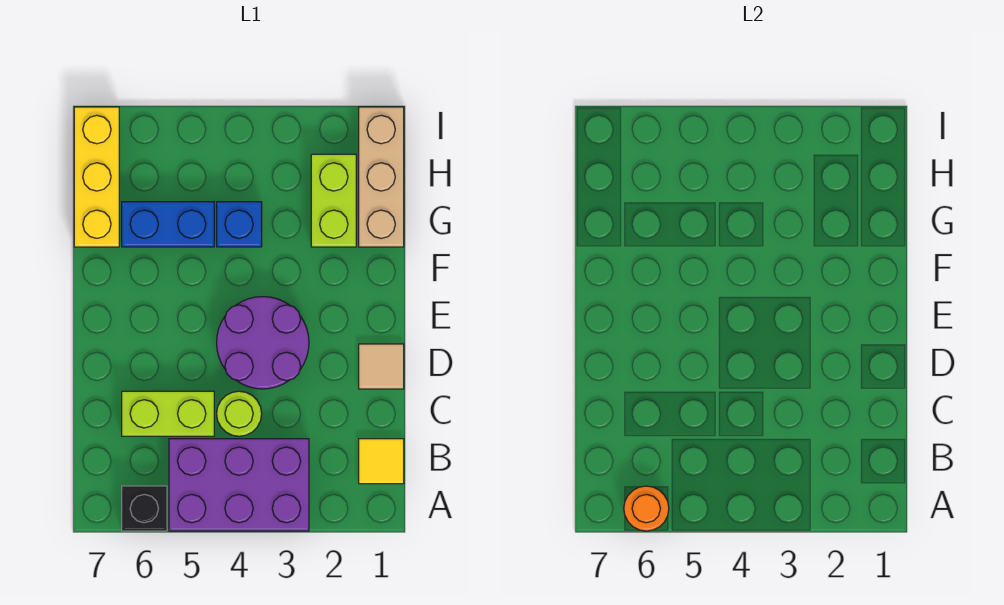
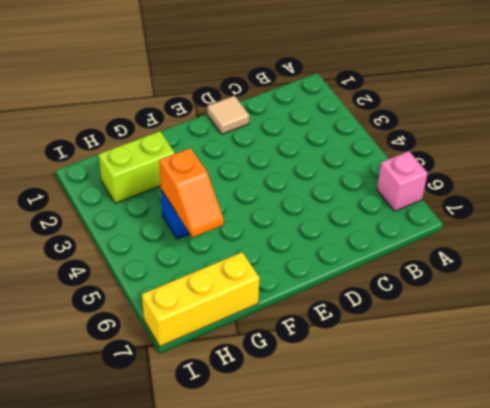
pink 1x1 brick [377,151,428,211] -> black 1x1 brick [122,486,167,531]
orange 1x2 slope [159,148,224,237] -> none
none -> purple 2x3 brick [169,439,309,531]
none -> yellow 1x1 tile [359,439,404,484]
none -> lime 1x1 round brick [217,391,262,436]

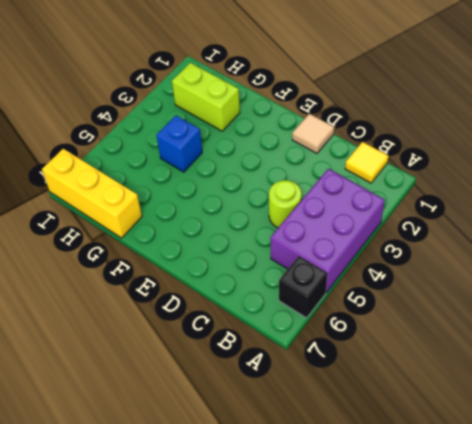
none -> lime 1x2 brick [122,391,214,436]
none -> purple 2x2 round brick [217,297,309,389]
none -> tan 1x3 brick [359,107,404,247]

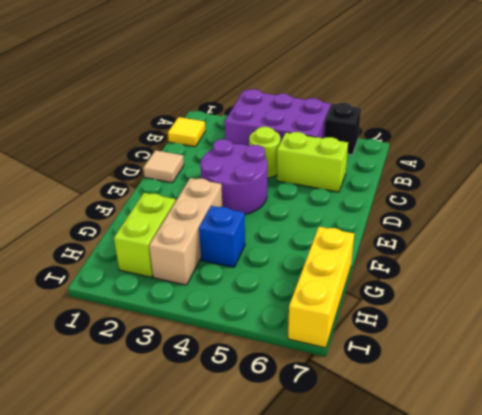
tan 1x3 brick [149,178,223,285] -> tan 1x3 brick moved to [359,107,404,247]
none -> blue 1x2 brick [122,202,214,247]
none -> orange 1x1 round brick [624,486,669,531]

